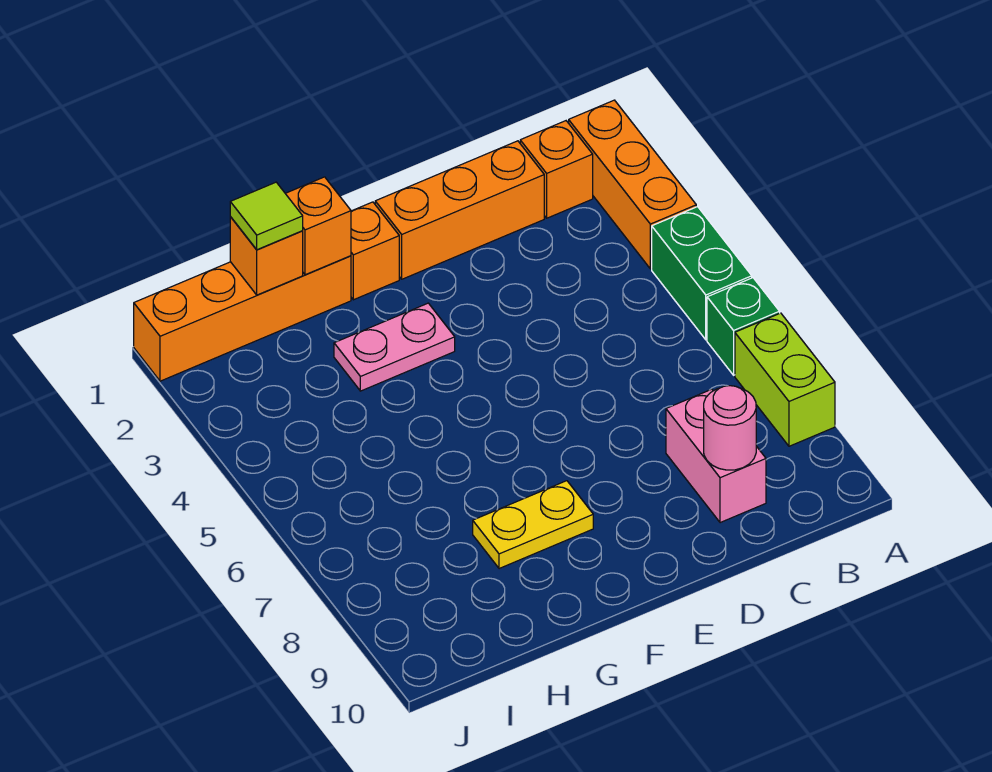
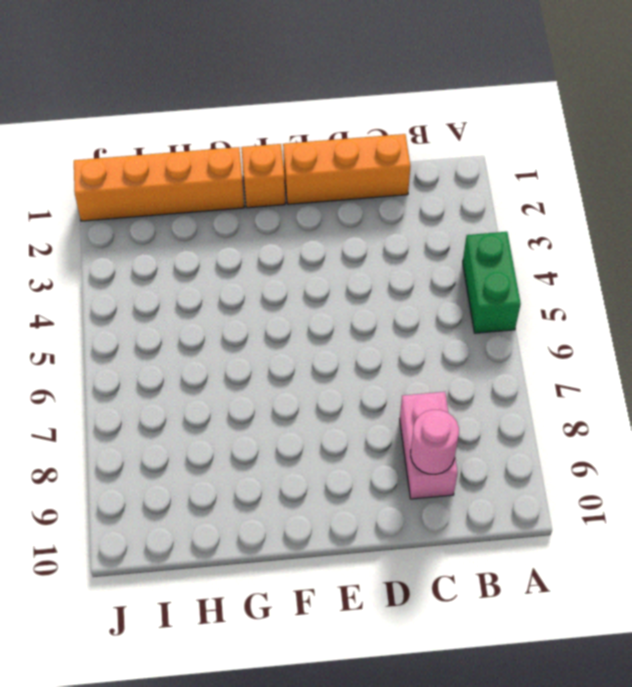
none -> orange 1x3 brick [569,100,696,269]
none -> green 1x1 brick [707,278,780,375]
none -> lime 1x2 brick [735,313,835,446]

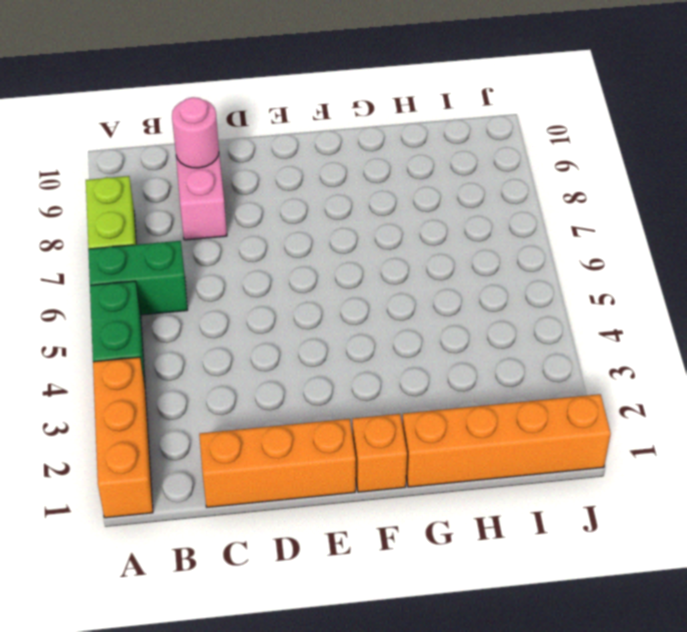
green 1x2 brick [88,241,187,315] -> green 1x1 brick [707,278,780,375]
none -> orange 1x1 brick [520,121,593,218]
none -> pink 1x2 plate [334,303,455,391]
none -> yellow 1x2 plate [473,481,593,569]

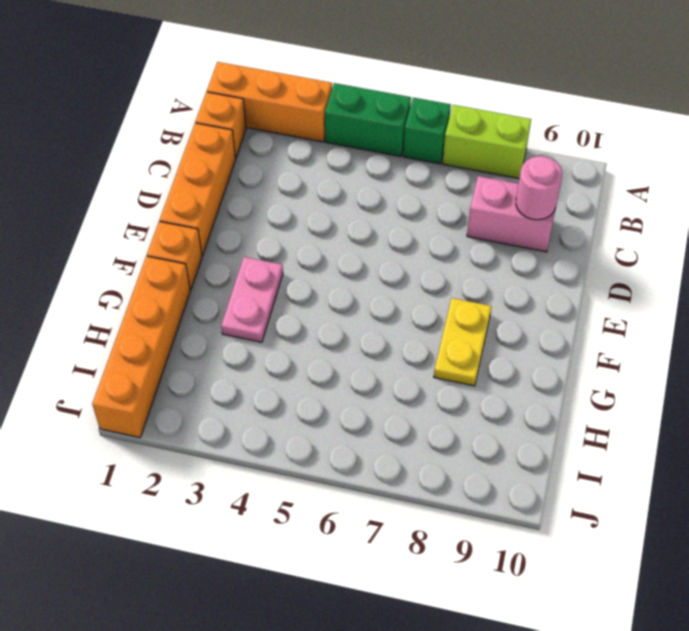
none -> orange 1x1 brick [285,177,351,275]
none -> orange 1x1 brick [230,217,303,295]
none -> lime 1x1 tile [230,182,303,250]

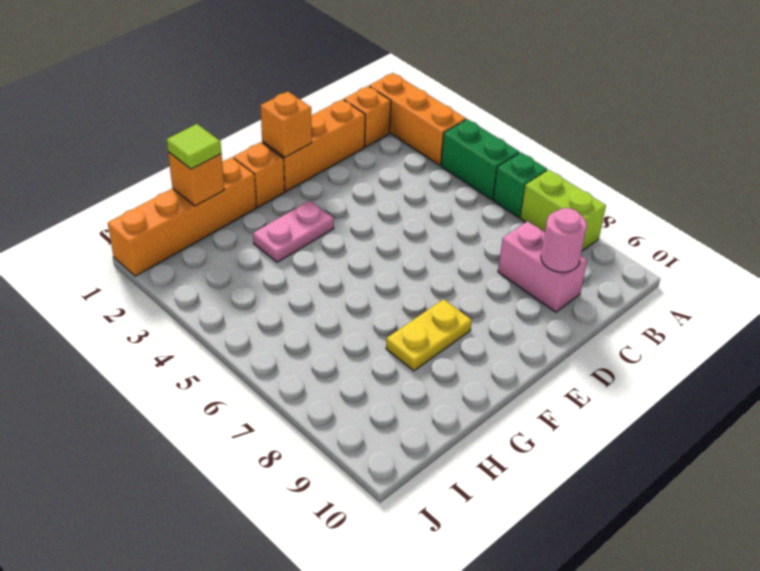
orange 1x1 brick [260,92,312,157] -> orange 1x1 brick moved to [285,177,351,275]

